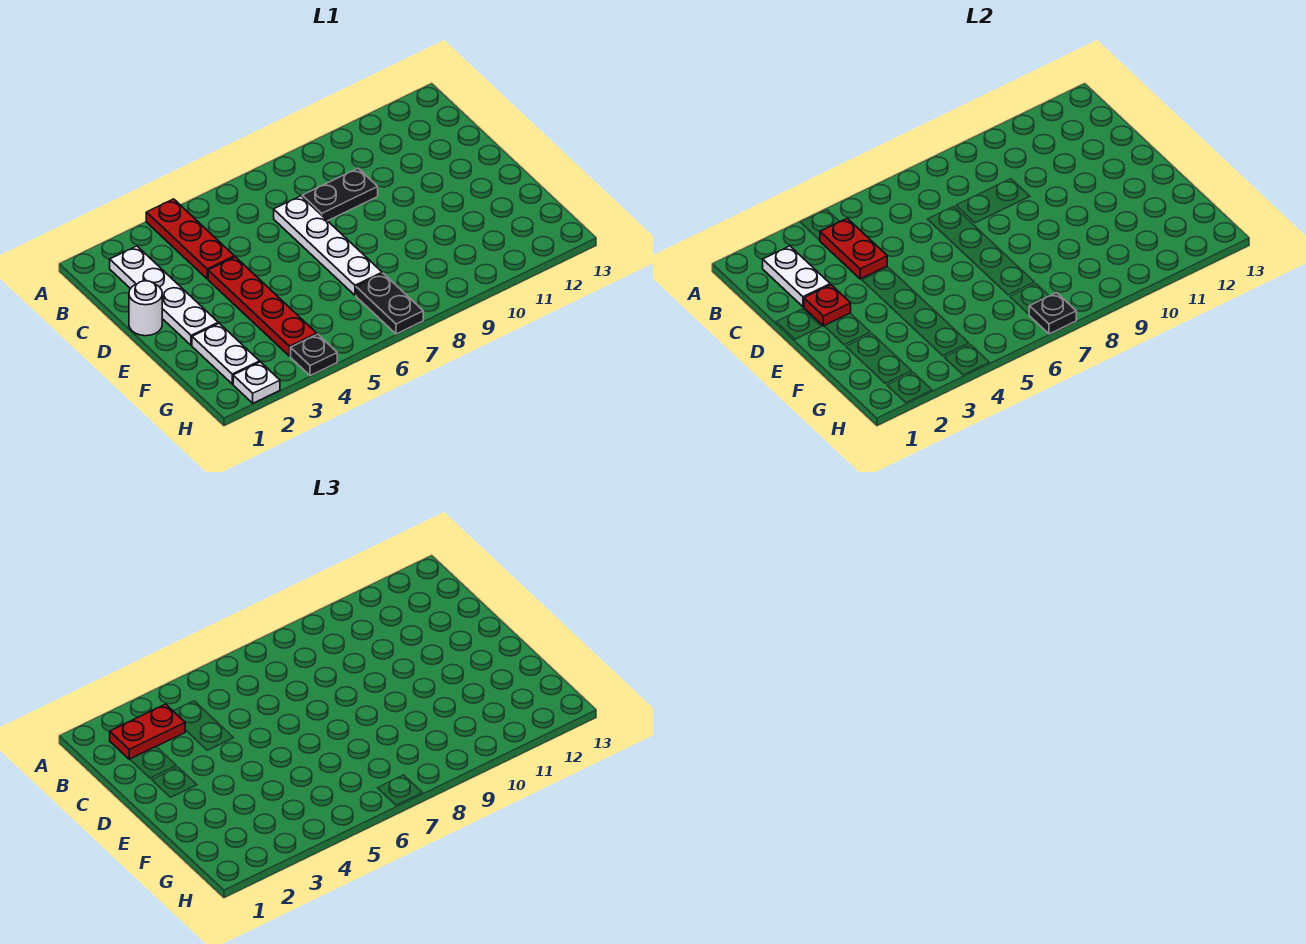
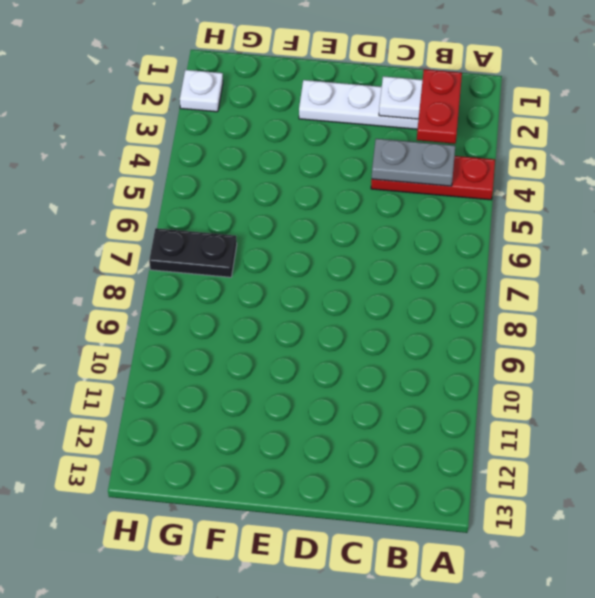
grey 1x2 plate [372,139,455,186] -> red 1x2 plate [820,218,887,279]
none -> white 1x4 plate [274,196,382,295]
none -> black 1x2 plate [302,168,378,221]
none -> white 1x1 round brick [129,281,162,336]

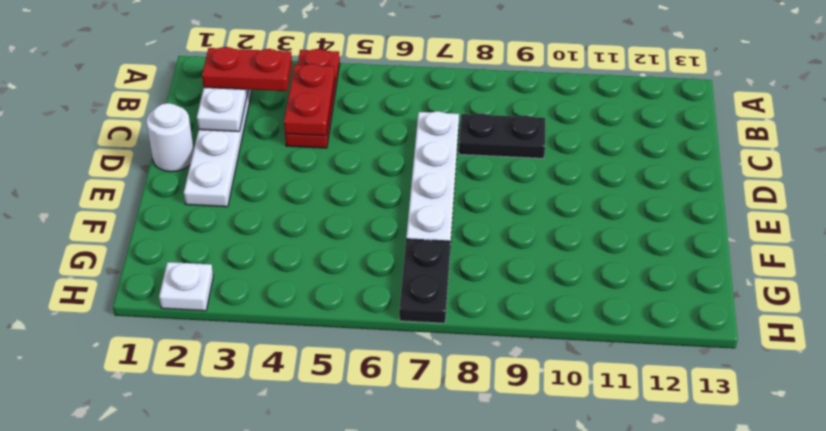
none -> red 1x4 plate [208,257,317,356]
none -> white 1x2 plate [192,323,259,384]
none -> black 1x1 plate [291,334,337,376]

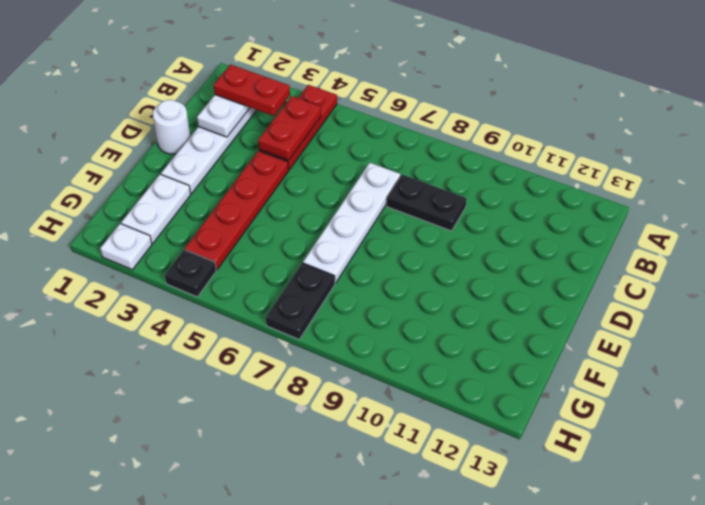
none -> red 1x1 plate [804,285,851,326]
none -> black 1x1 plate [1029,293,1076,334]

